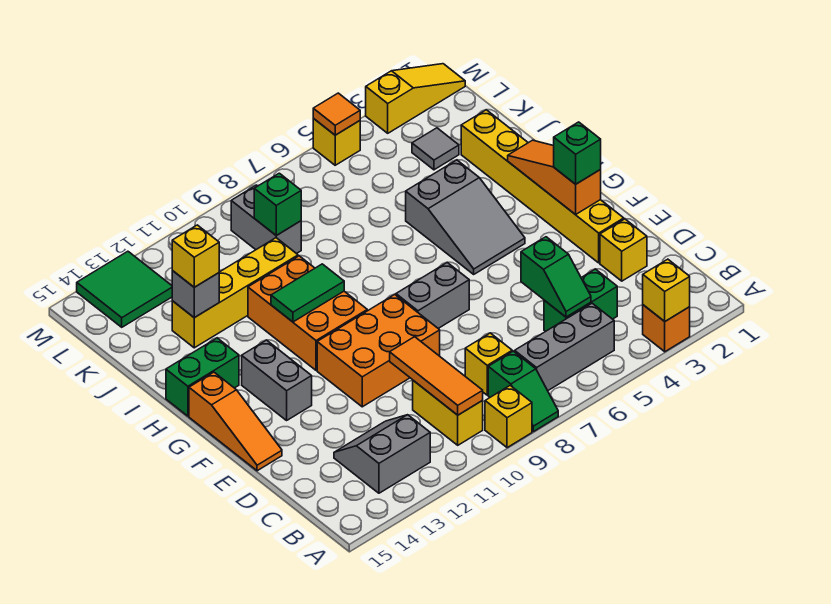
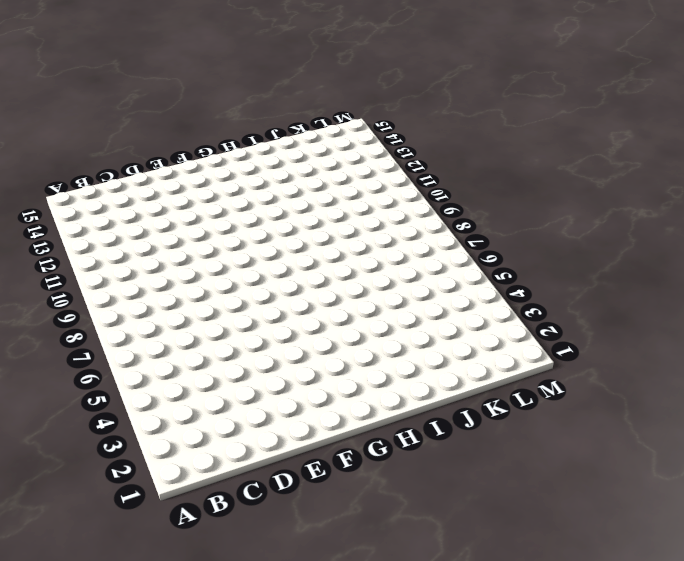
none -> orange 1x1 brick [643,305,690,352]
none -> green 1x2 slope [488,351,558,432]
none -> yellow 1x1 brick [485,386,532,448]
none -> grey 1x3 brick [515,303,614,391]

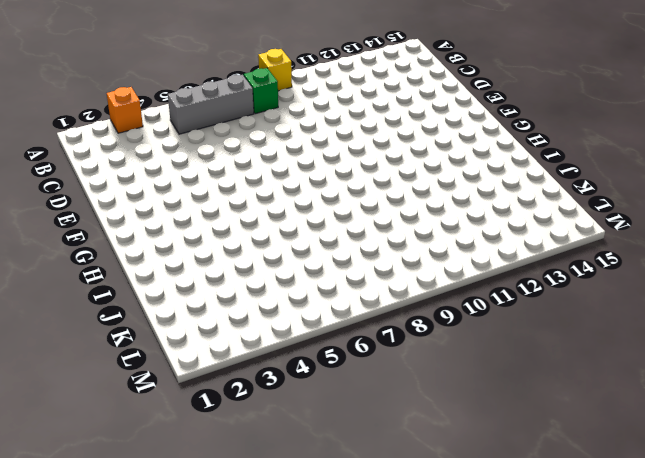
none -> yellow 1x2 brick [413,381,483,445]
none -> grey 2x2 slope [334,415,430,493]
none -> green 1x2 brick [544,269,617,331]
none -> yellow 1x1 brick [465,333,512,395]

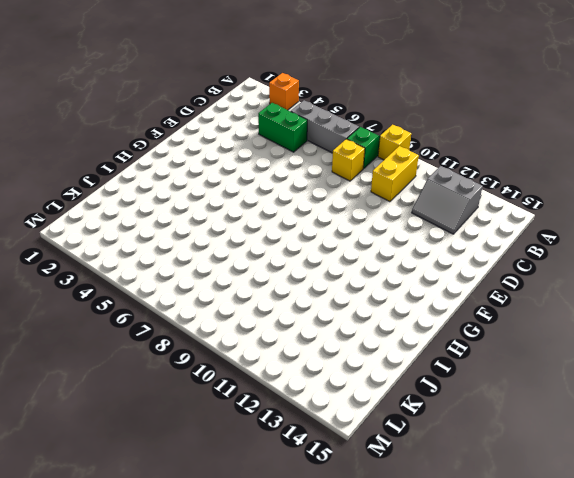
none -> yellow 1x1 brick [600,219,647,281]
none -> yellow 1x6 brick [461,110,624,263]
none -> orange 2x3 brick [317,294,440,407]
none -> orange 1x3 slope [189,372,282,471]

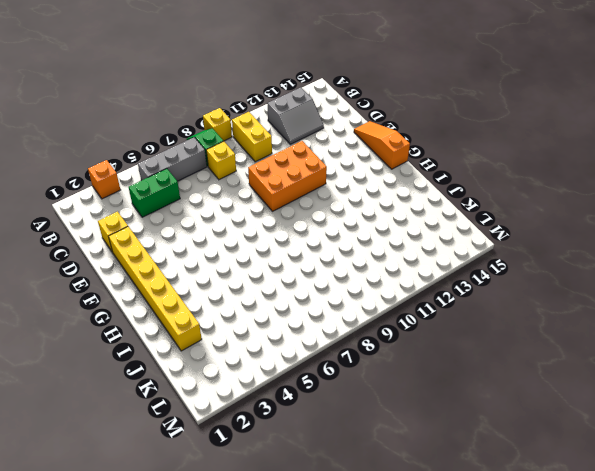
none -> grey 1x2 brick [396,262,469,329]
none -> grey 1x2 brick [242,340,312,420]
none -> grey 2x3 slope [406,160,525,274]
none -> orange 2x3 brick [248,256,367,370]

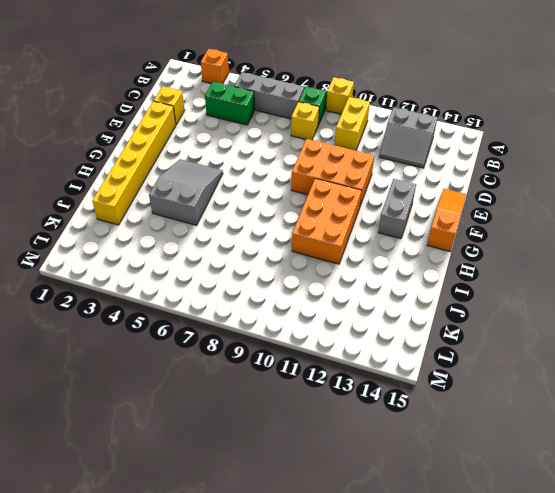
none -> grey 1x2 brick [396,262,469,329]
none -> green 1x2 brick [166,338,239,416]
none -> yellow 1x4 brick [172,238,298,348]
none -> grey 1x1 tile [412,128,459,170]

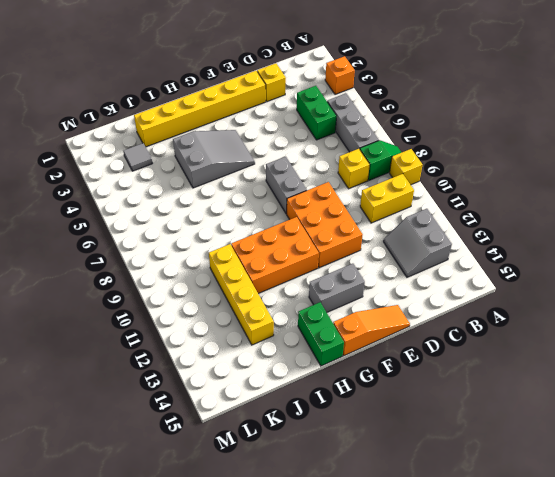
none -> grey 1x2 brick [231,185,301,254]
none -> green 2x2 tile [77,251,172,327]
none -> yellow 1x3 slope [366,64,465,133]
none -> yellow 1x1 brick [313,119,360,165]

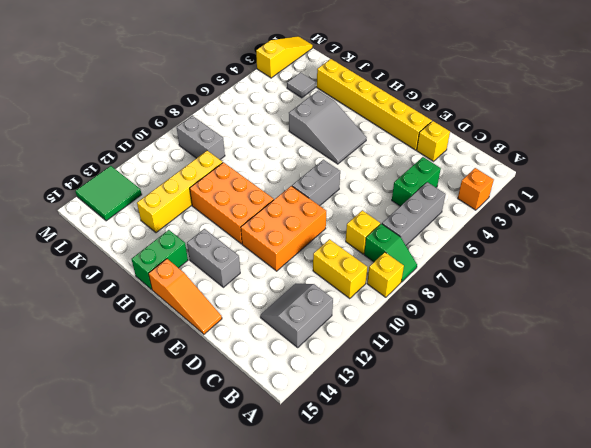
none -> yellow 1x1 brick [313,119,360,165]
none -> yellow 1x1 brick [643,259,690,321]
none -> orange 1x3 tile [390,337,483,415]
none -> green 1x2 slope [521,237,591,317]

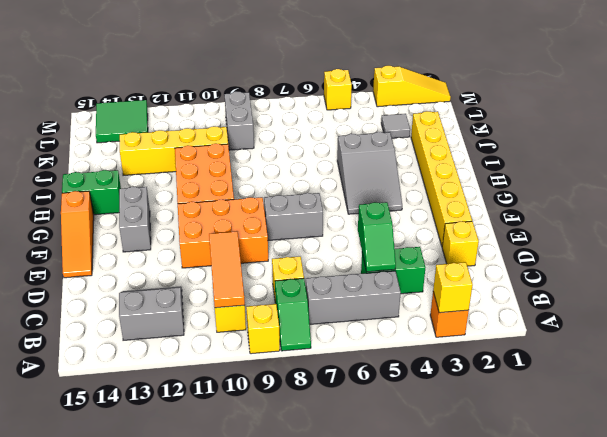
none -> orange 1x3 slope [508,140,601,215]
none -> green 1x2 tile [271,264,344,322]
none -> grey 1x1 brick [172,271,219,318]
none -> green 1x1 brick [254,173,301,235]

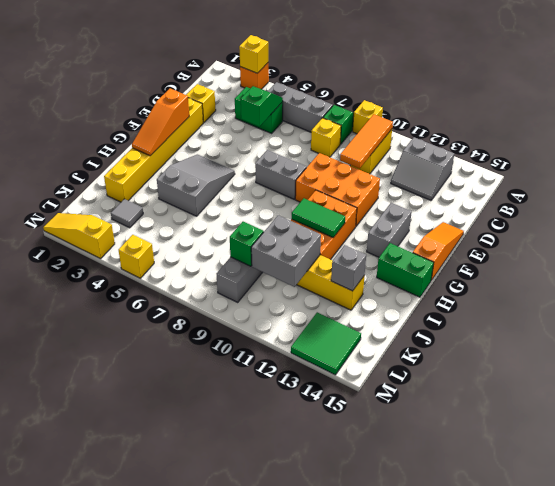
grey 2x2 brick [251,215,321,287] -> none
none -> orange 1x1 tile [313,93,360,135]
none -> green 1x1 brick [554,122,601,184]
none -> yellow 1x1 brick [172,225,219,287]

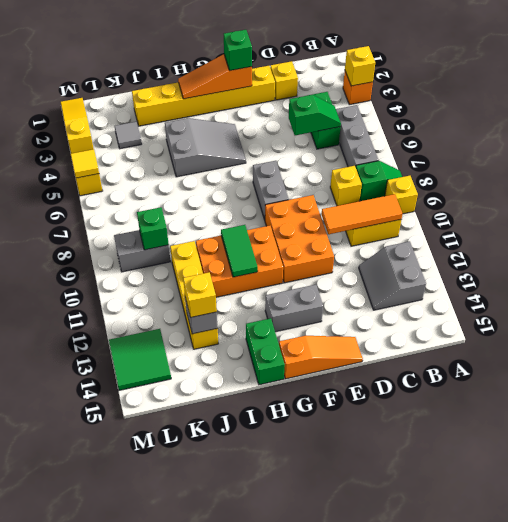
yellow 1x1 tile [71,149,99,178] -> orange 1x1 tile [313,93,360,135]

